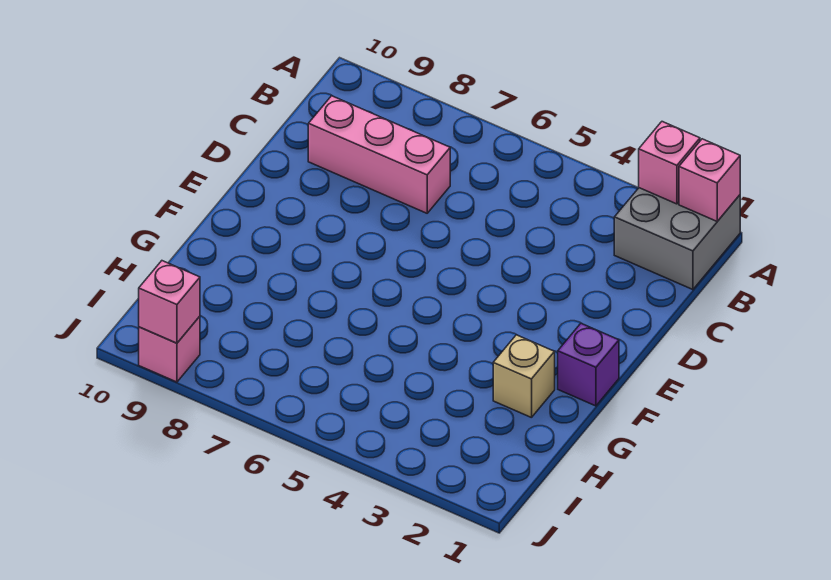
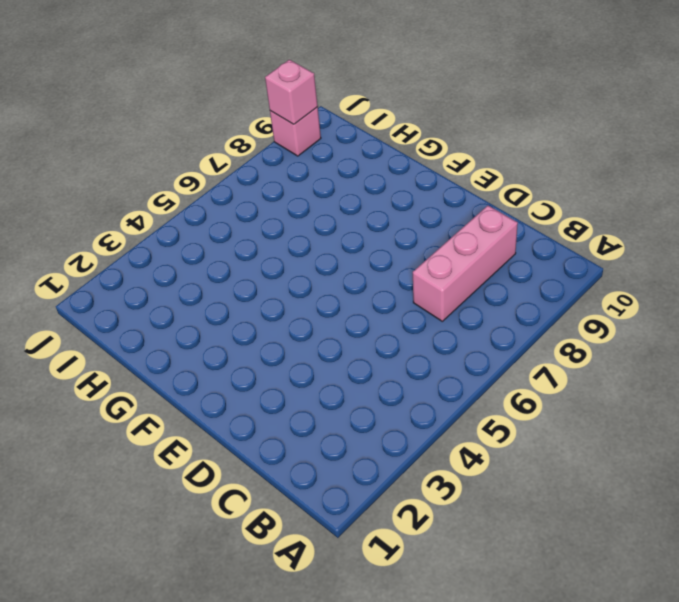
none -> grey 2x2 brick [614,188,740,290]
none -> purple 1x1 brick [558,323,619,406]

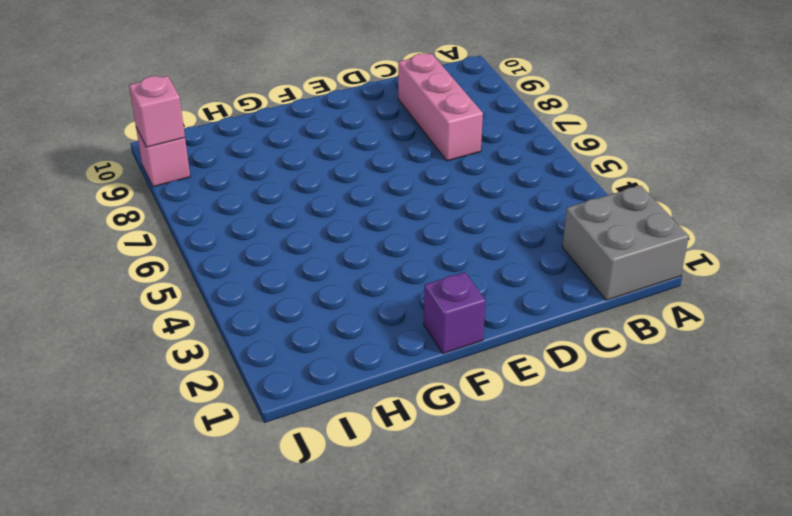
none -> tan 1x1 brick [493,335,555,418]
none -> pink 1x1 brick [679,139,740,221]

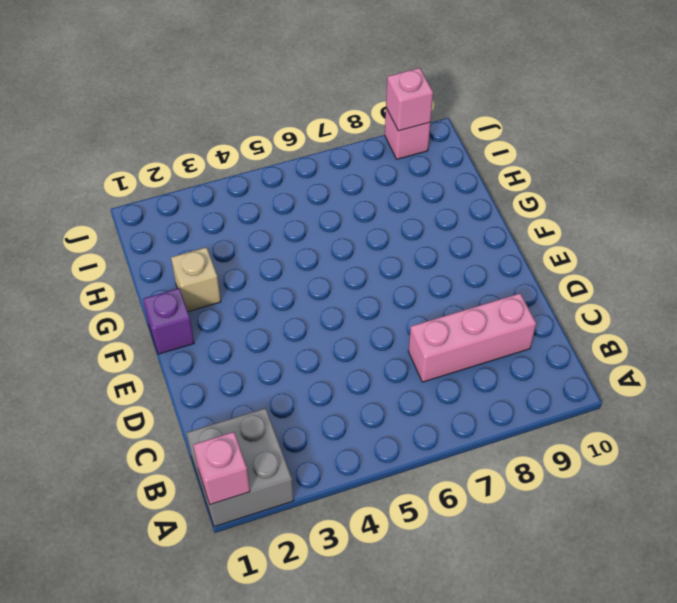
none -> pink 1x1 brick [639,122,700,204]

